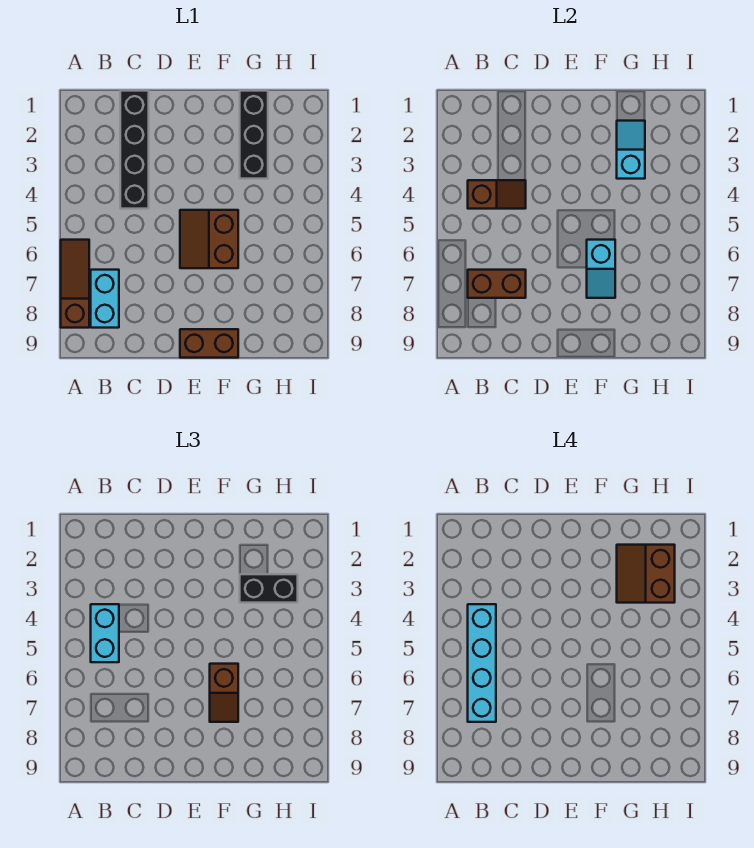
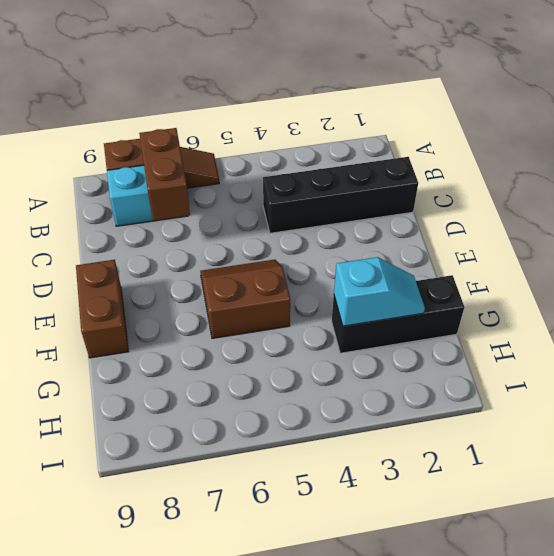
none -> brown 1x2 slope [468,180,526,209]
none -> cyan 1x2 slope [587,240,615,298]
none -> cyan 1x2 brick [91,604,119,662]

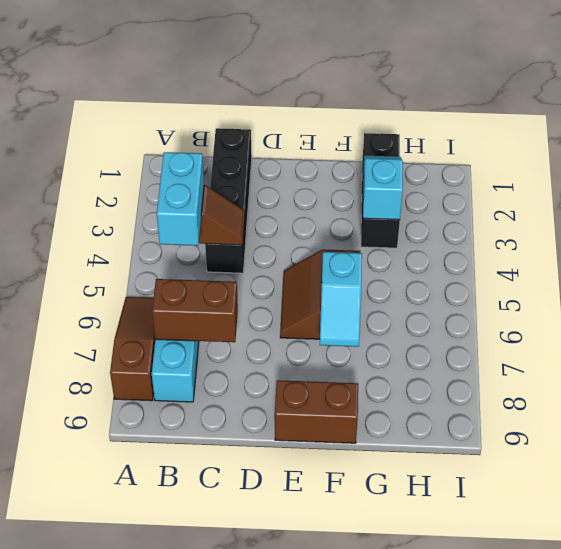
none -> brown 1x2 slope [210,664,238,722]
none -> black 1x2 brick [240,574,298,603]
none -> cyan 1x4 brick [468,604,496,722]

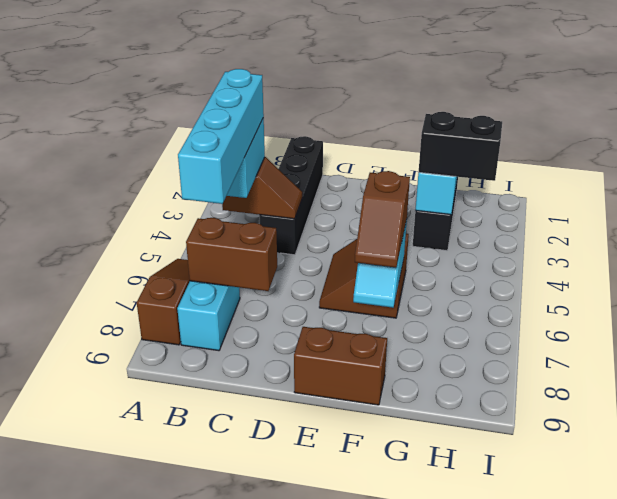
none -> brown 2x2 slope [617,545,675,603]

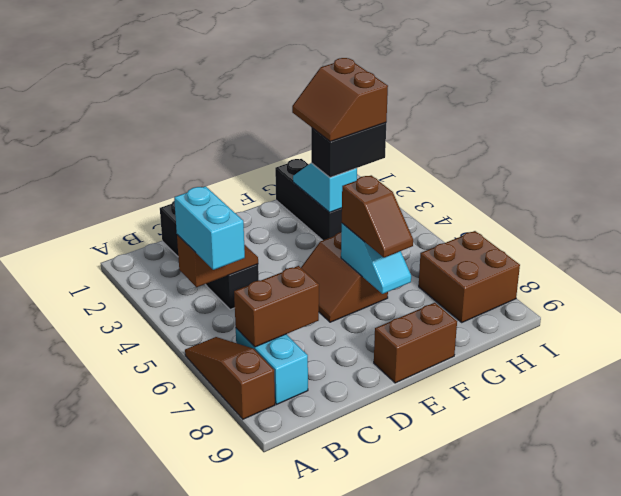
brown 2x2 brick [419,231,520,322] -> none
none -> cyan 1x4 brick [468,604,496,722]

